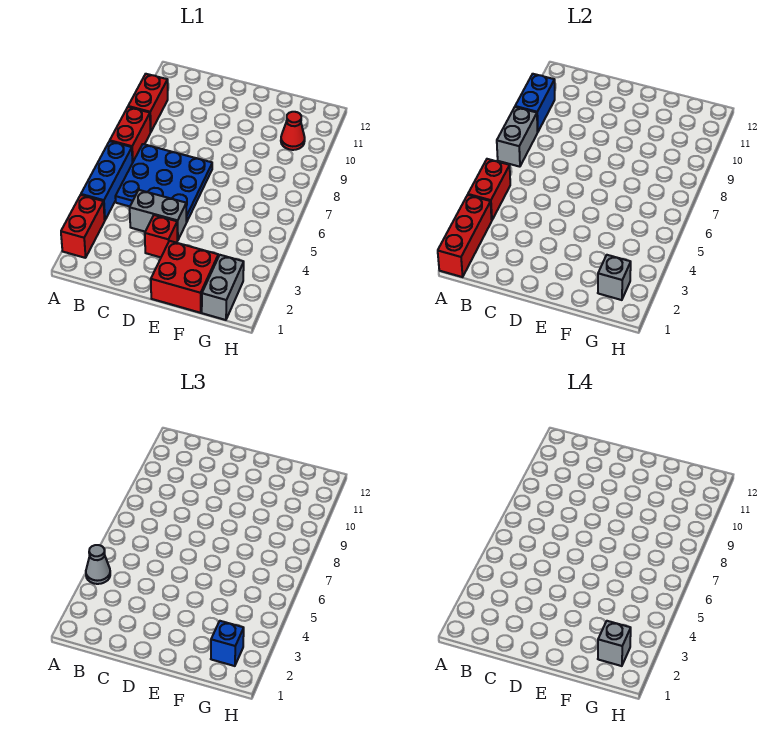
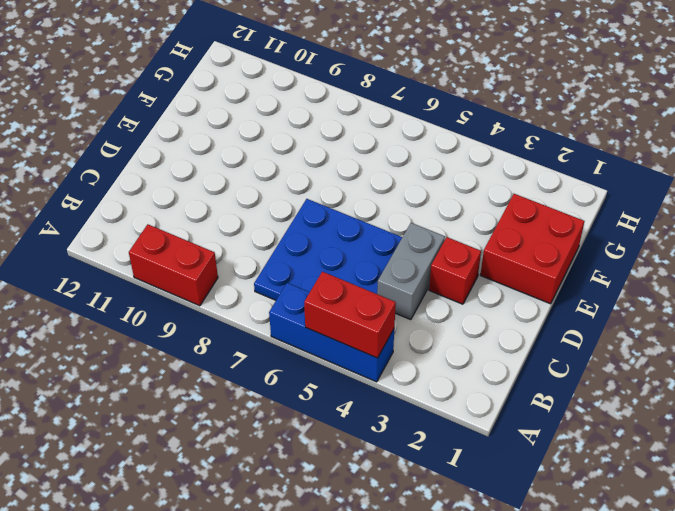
none -> red 1x2 brick [61,195,105,258]
none -> red 1x2 brick [110,107,150,163]
none -> grey 1x2 brick [202,255,244,320]

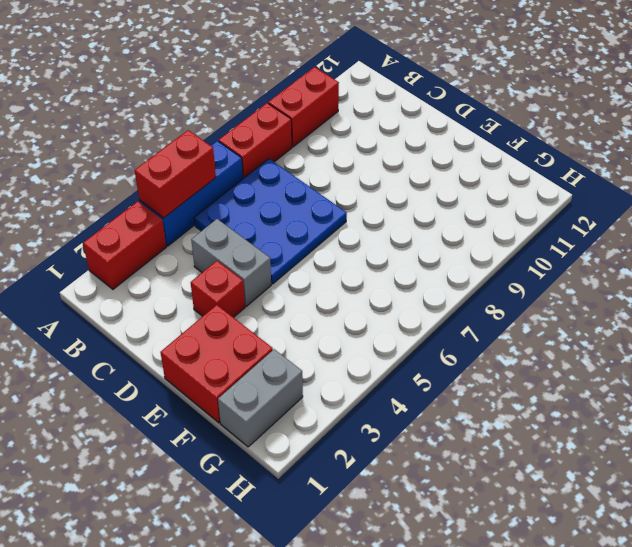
none -> red 1x1 cone [281,112,305,150]
none -> red 1x3 brick [438,195,492,277]
none -> grey 1x2 brick [497,107,537,167]

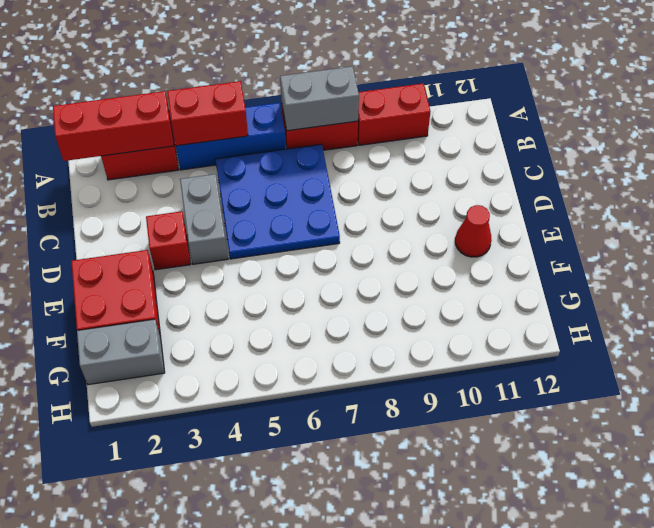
red 1x1 cone [455,205,491,257] -> red 1x1 cone moved to [281,112,305,150]
none -> blue 1x2 brick [515,74,555,132]
none -> grey 1x1 brick [598,255,631,300]
none -> grey 1x1 cone [86,545,110,584]

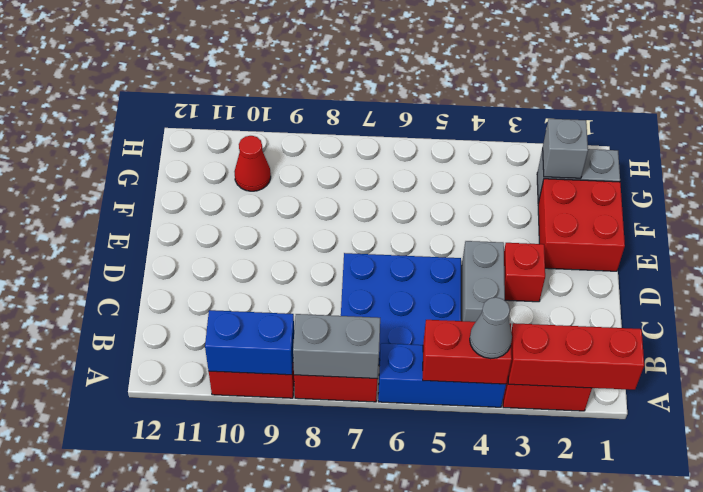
none -> blue 1x1 brick [211,621,244,666]
none -> grey 1x1 brick [598,621,631,666]

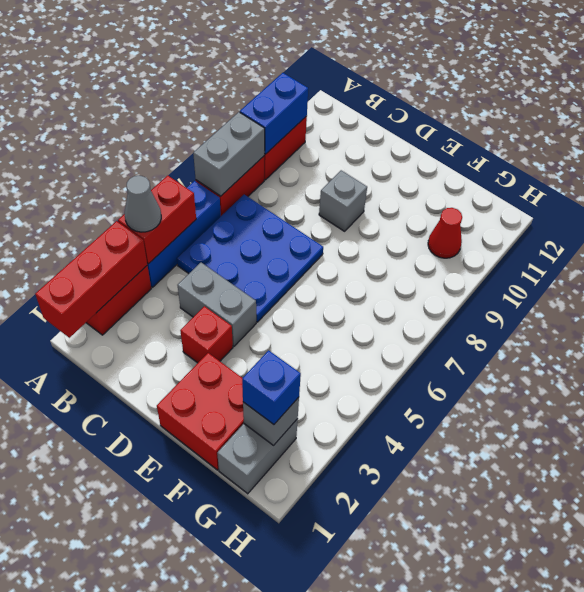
grey 1x1 brick [319,170,367,231] -> grey 1x1 brick moved to [598,621,631,666]

